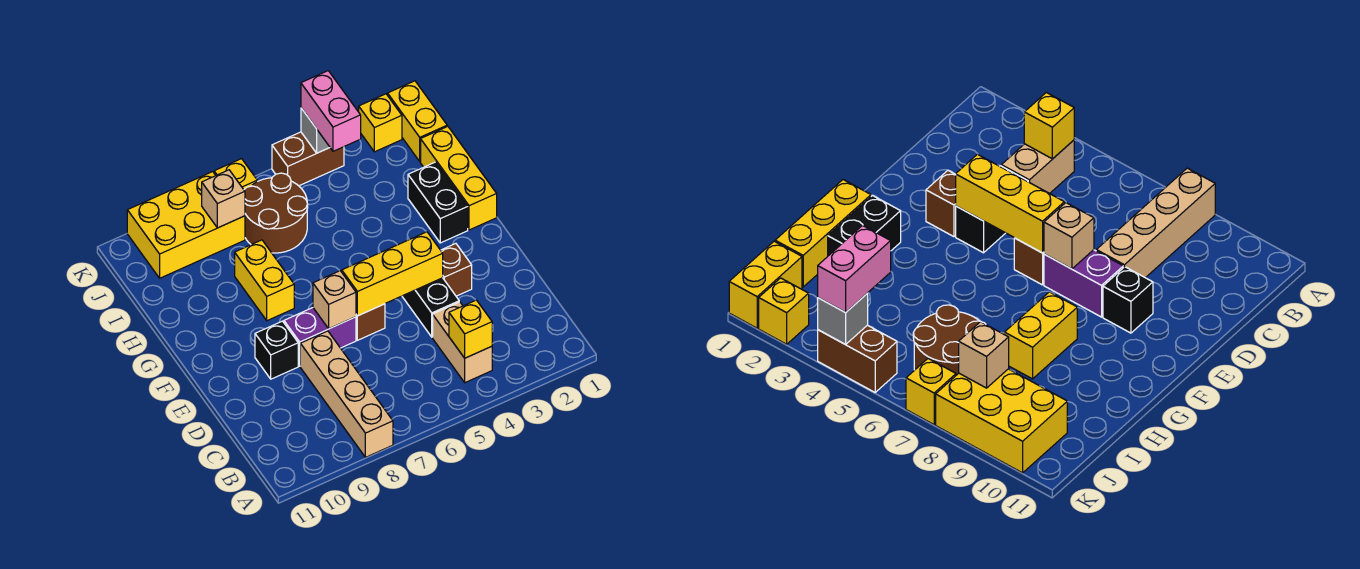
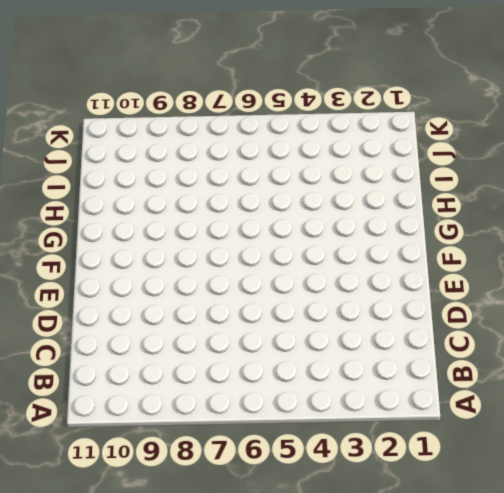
none -> tan 1x4 brick [300,331,393,457]
none -> tan 1x2 brick [433,302,492,383]
none -> black 1x2 brick [402,278,459,337]

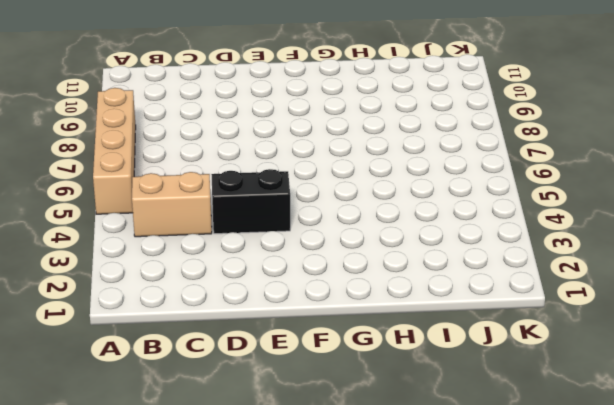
tan 1x4 brick [93,88,136,214] -> tan 1x4 brick turned to [300,331,393,457]
none -> brown 1x1 brick [441,244,472,296]
none -> brown 1x1 brick [356,304,385,340]
none -> purple 1x2 brick [284,308,356,366]

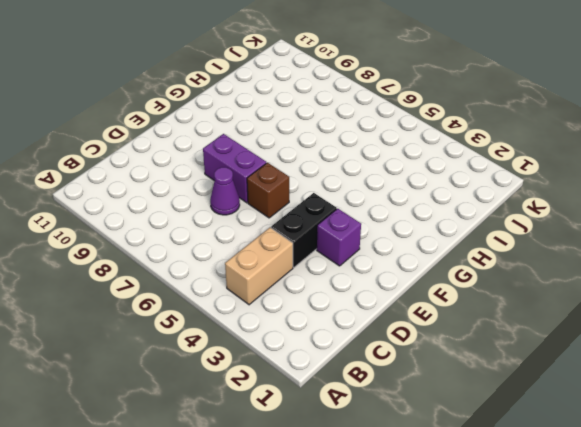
purple 1x1 cone [210,167,240,215] -> none
purple 1x1 brick [317,209,361,266] -> brown 1x1 brick [441,244,472,296]
none -> tan 1x4 brick [300,331,393,457]
none -> black 1x1 brick [255,321,298,379]
none -> yellow 1x3 brick [421,126,497,230]

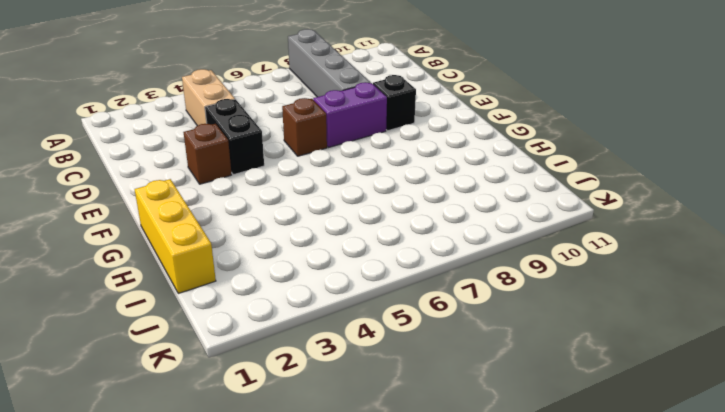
grey 1x4 brick [288,29,371,97] -> tan 1x4 brick [300,331,393,457]
none -> black 1x2 brick [408,162,468,243]
none -> yellow 1x2 brick [235,240,294,321]
none -> brown 2x2 round brick [244,173,308,253]

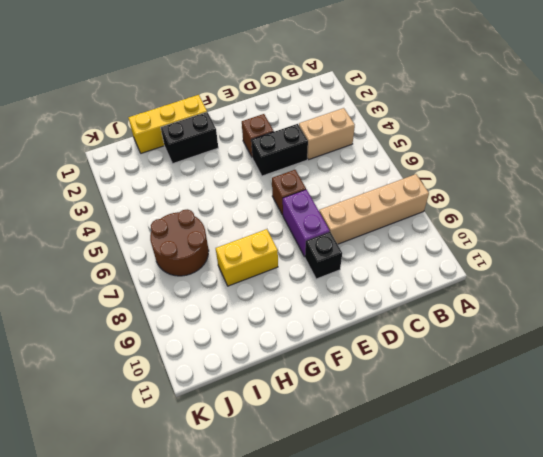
none -> yellow 1x2 brick [388,81,447,161]
none -> yellow 2x3 brick [127,172,245,278]
none -> yellow 1x1 brick [359,94,402,152]

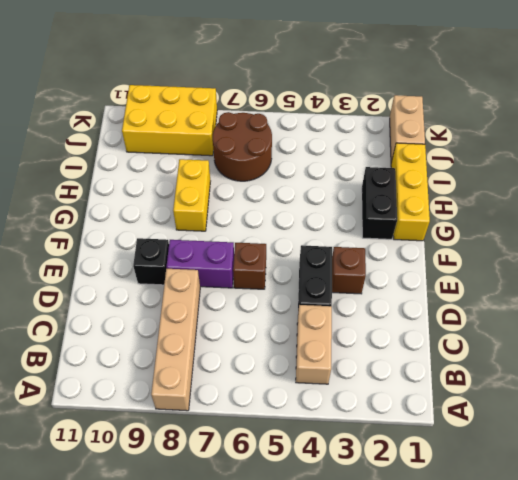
tan 1x2 brick [390,95,425,162] -> yellow 1x2 brick [388,81,447,161]
none -> yellow 1x1 brick [359,94,402,152]
none -> brown 1x2 brick [272,132,344,186]
none -> yellow 1x1 brick [214,159,257,189]

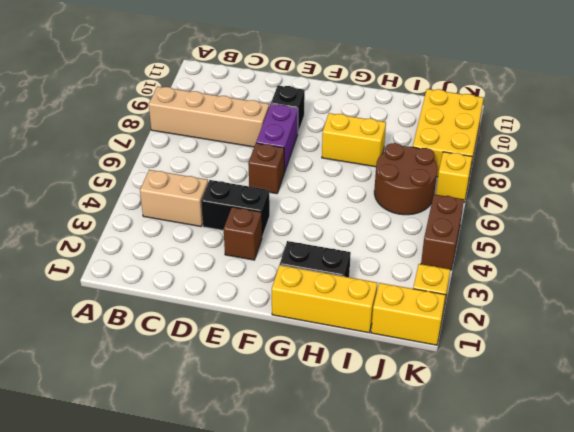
none -> yellow 1x1 brick [449,300,492,358]
none -> yellow 1x3 brick [342,232,443,316]
none -> tan 1x1 brick [313,271,356,329]

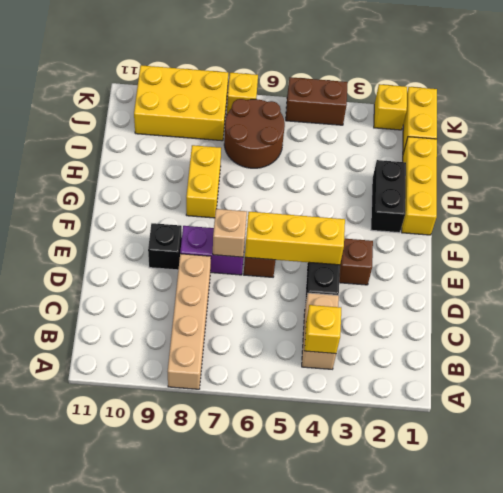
none -> tan 1x1 brick [202,170,245,228]
none -> grey 1x1 brick [301,108,330,153]
none -> pink 1x2 brick [301,71,361,151]

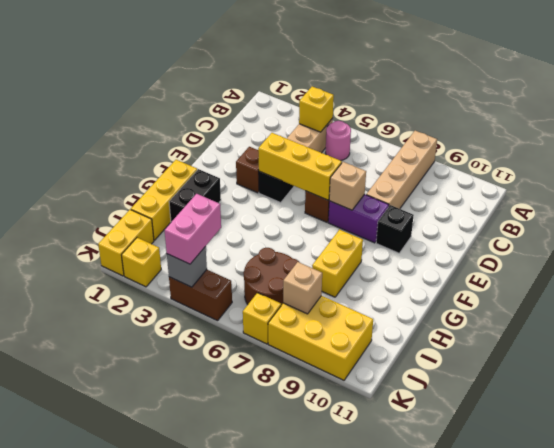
pink 1x1 round brick [326,121,351,161] -> none

